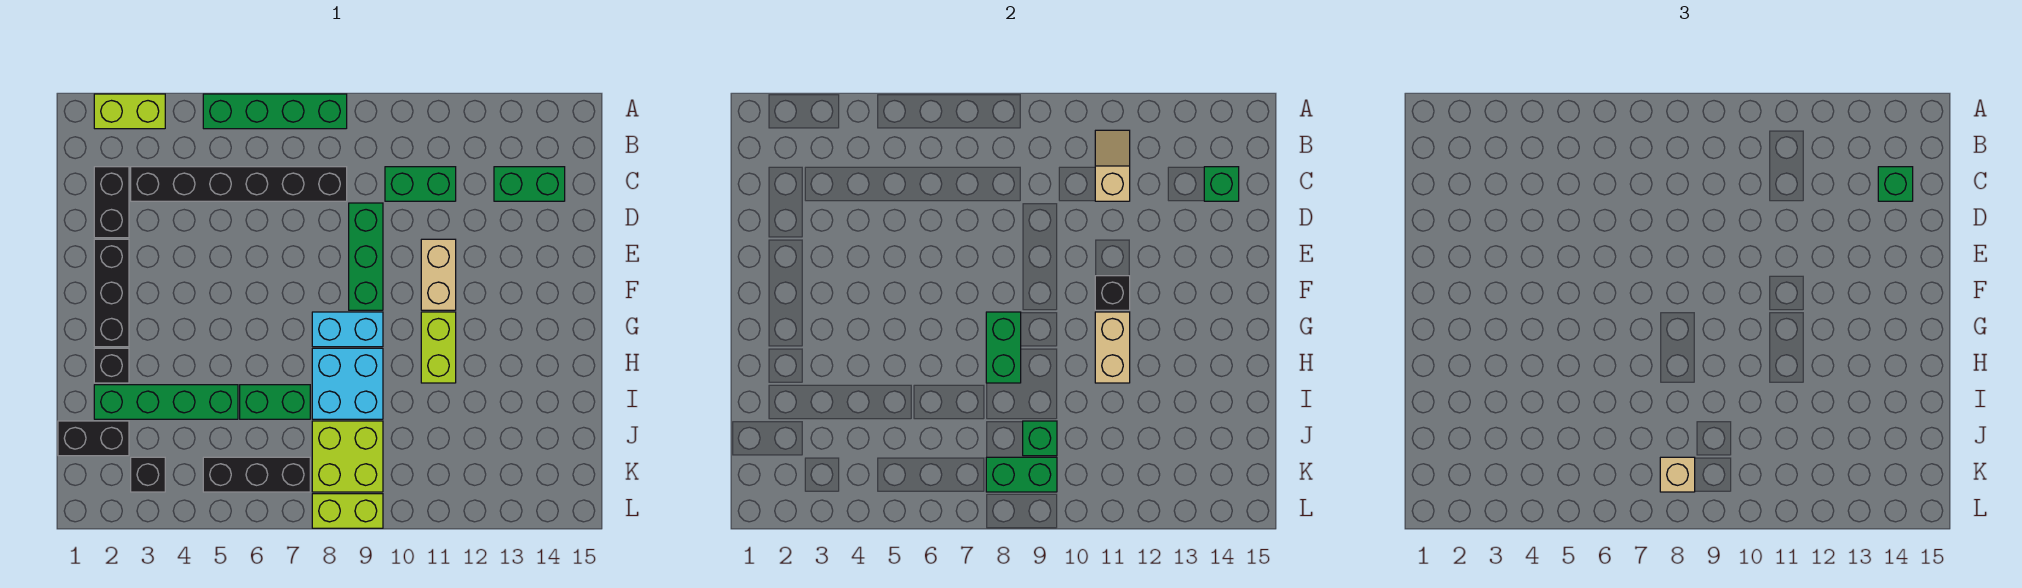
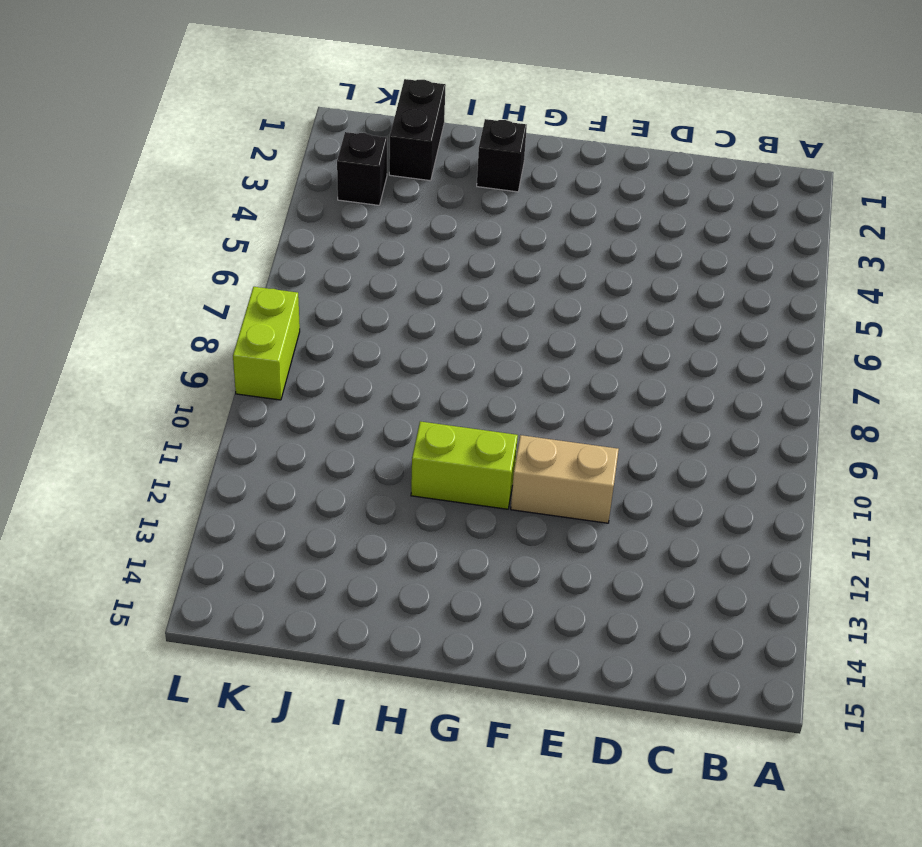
none -> lime 1x2 brick [94,94,165,129]
none -> green 1x4 brick [203,94,347,129]
none -> black 1x2 brick [94,167,129,238]

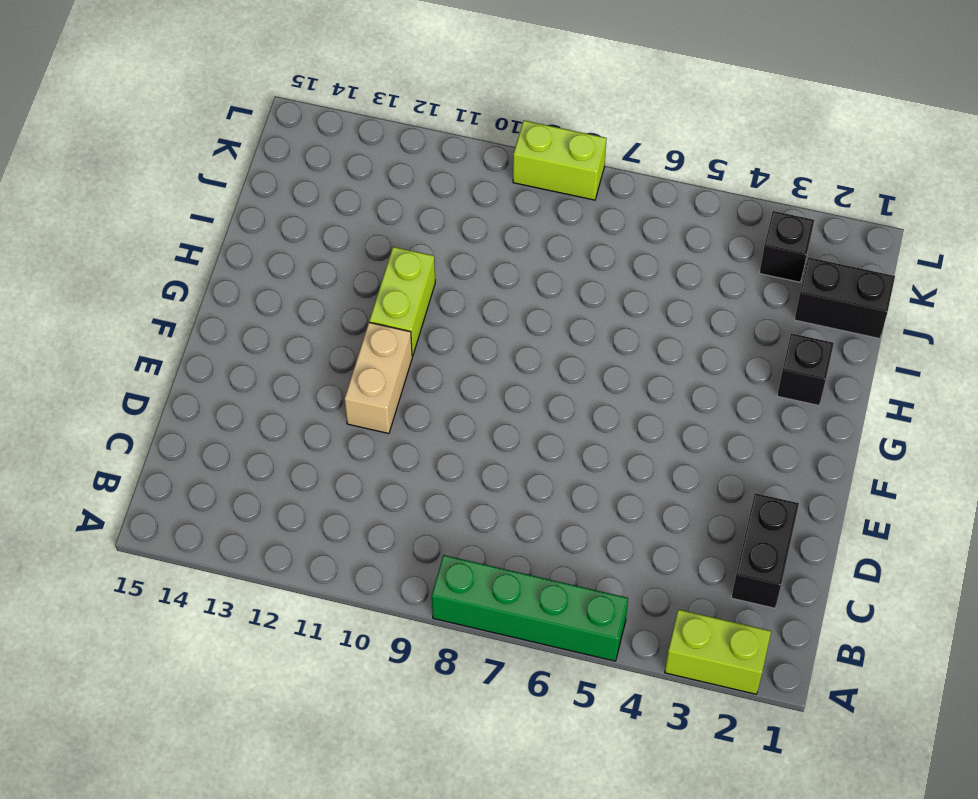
none -> black 1x6 brick [131,167,347,201]
none -> green 1x2 brick [385,167,456,201]
none -> green 1x2 brick [494,167,565,201]

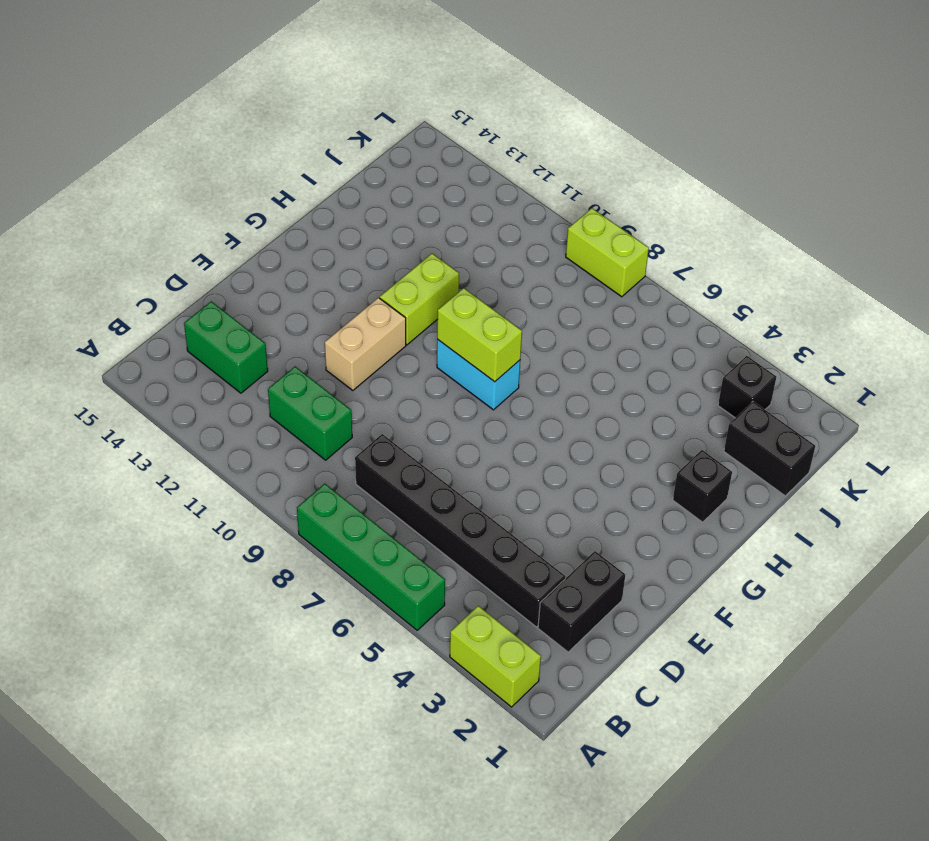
lime 1x2 brick [437,288,522,382] -> green 1x2 brick [986,312,1021,383]
none -> green 1x3 brick [349,203,383,310]
none -> black 1x3 brick [94,239,129,347]
none -> cyan 2x2 brick [312,348,383,419]

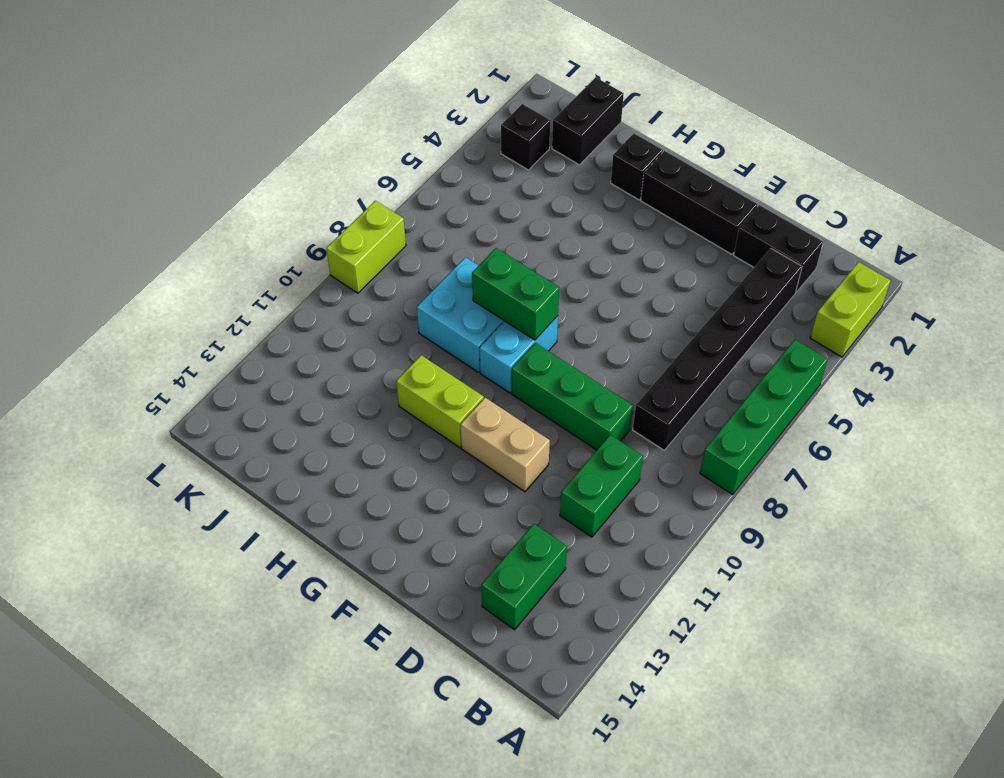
none -> green 1x4 brick [94,385,238,419]
none -> green 1x2 brick [240,385,310,419]
none -> lime 2x2 brick [312,421,383,492]

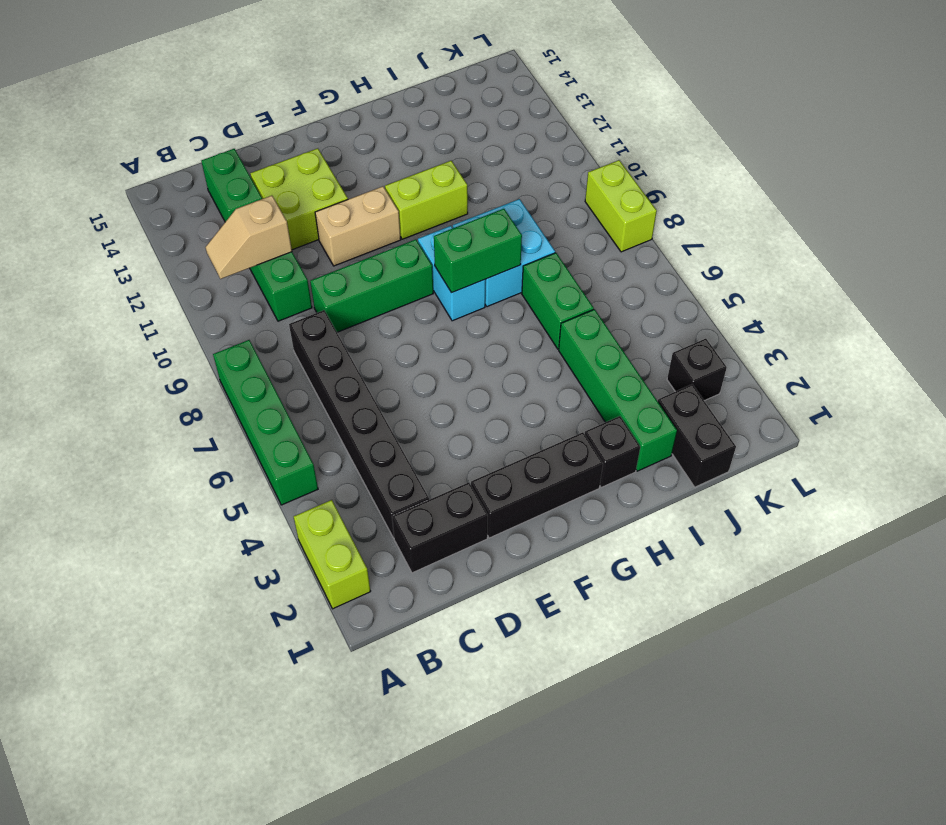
lime 2x2 brick [250,148,348,250] -> lime 2x2 brick moved to [312,421,383,492]
none -> black 1x3 brick [203,457,310,492]
none -> green 1x1 brick [1204,167,1239,201]
none -> black 1x1 brick [1095,276,1130,310]

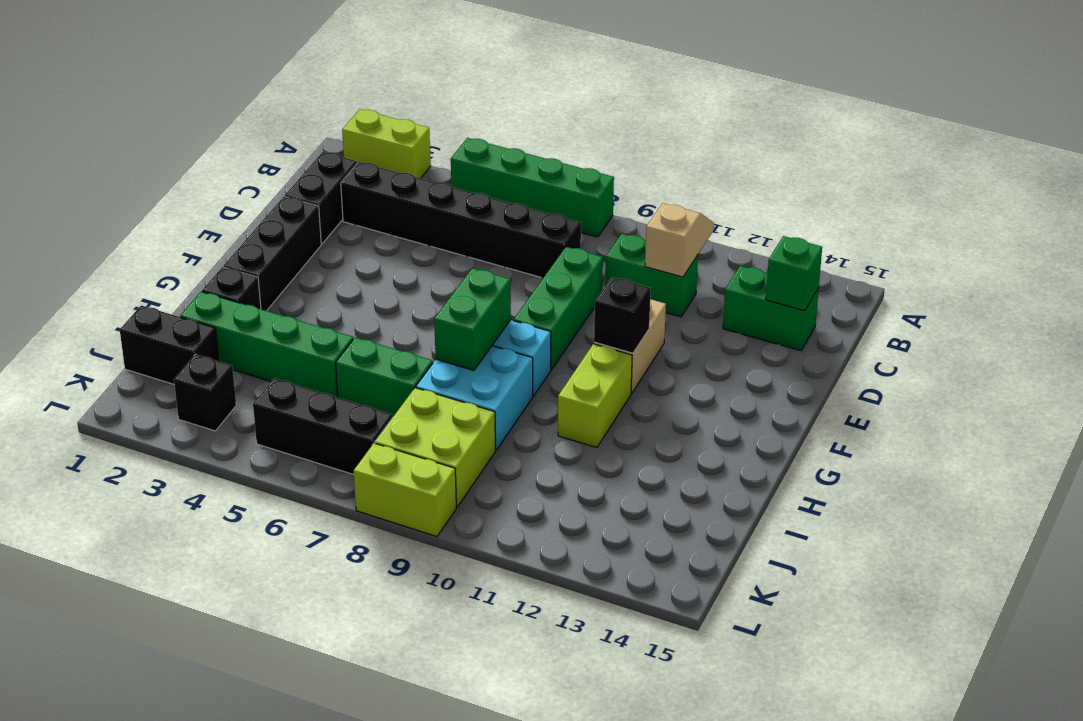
none -> tan 1x2 brick [1095,312,1130,383]
none -> green 1x1 brick [1023,421,1057,456]
none -> green 1x2 brick [986,457,1057,492]

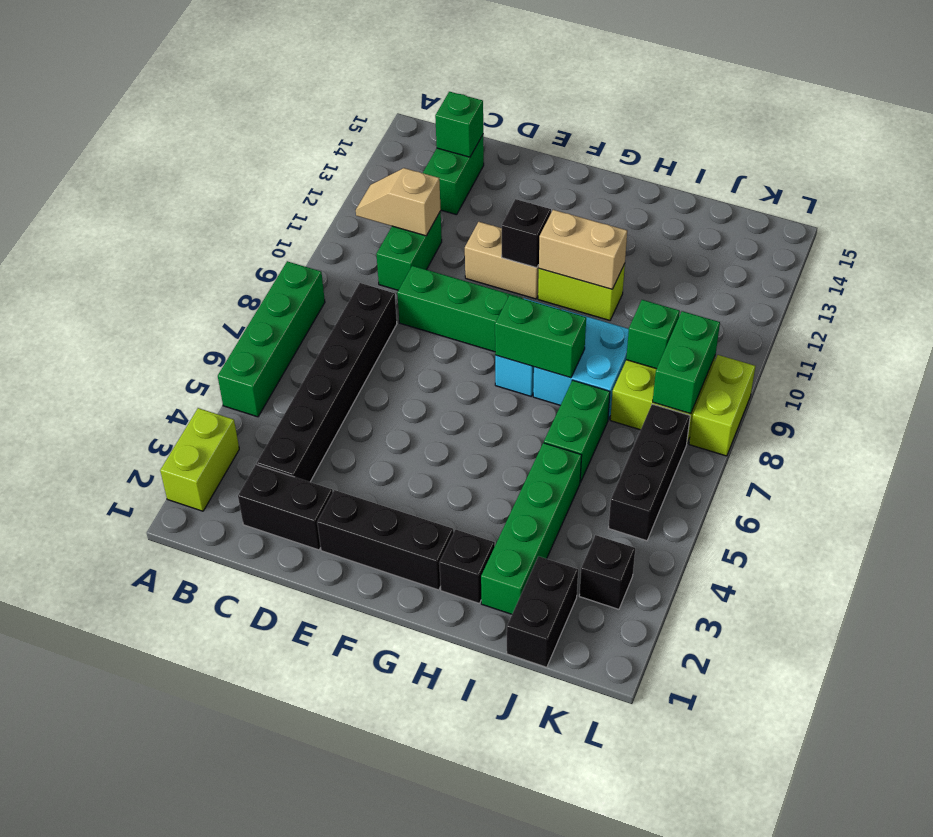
none -> green 1x1 brick [1878,167,1913,201]
none -> tan 1x1 brick [1660,457,1695,492]

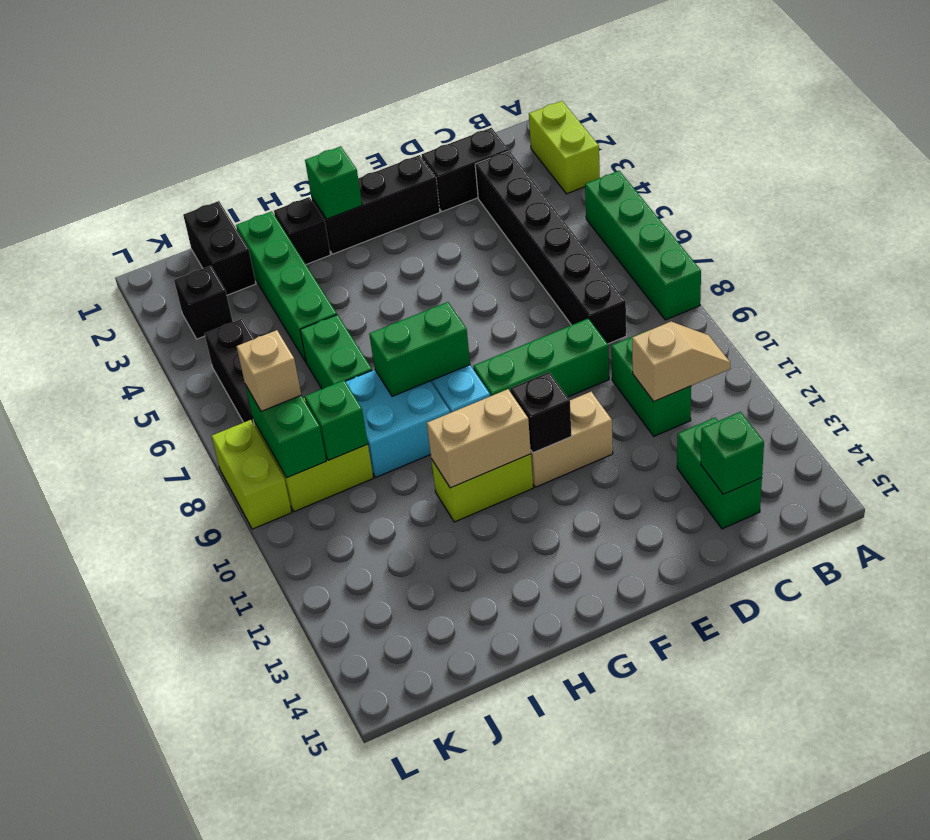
green 1x1 brick [305,146,362,219] -> green 1x1 brick moved to [1878,167,1913,201]

